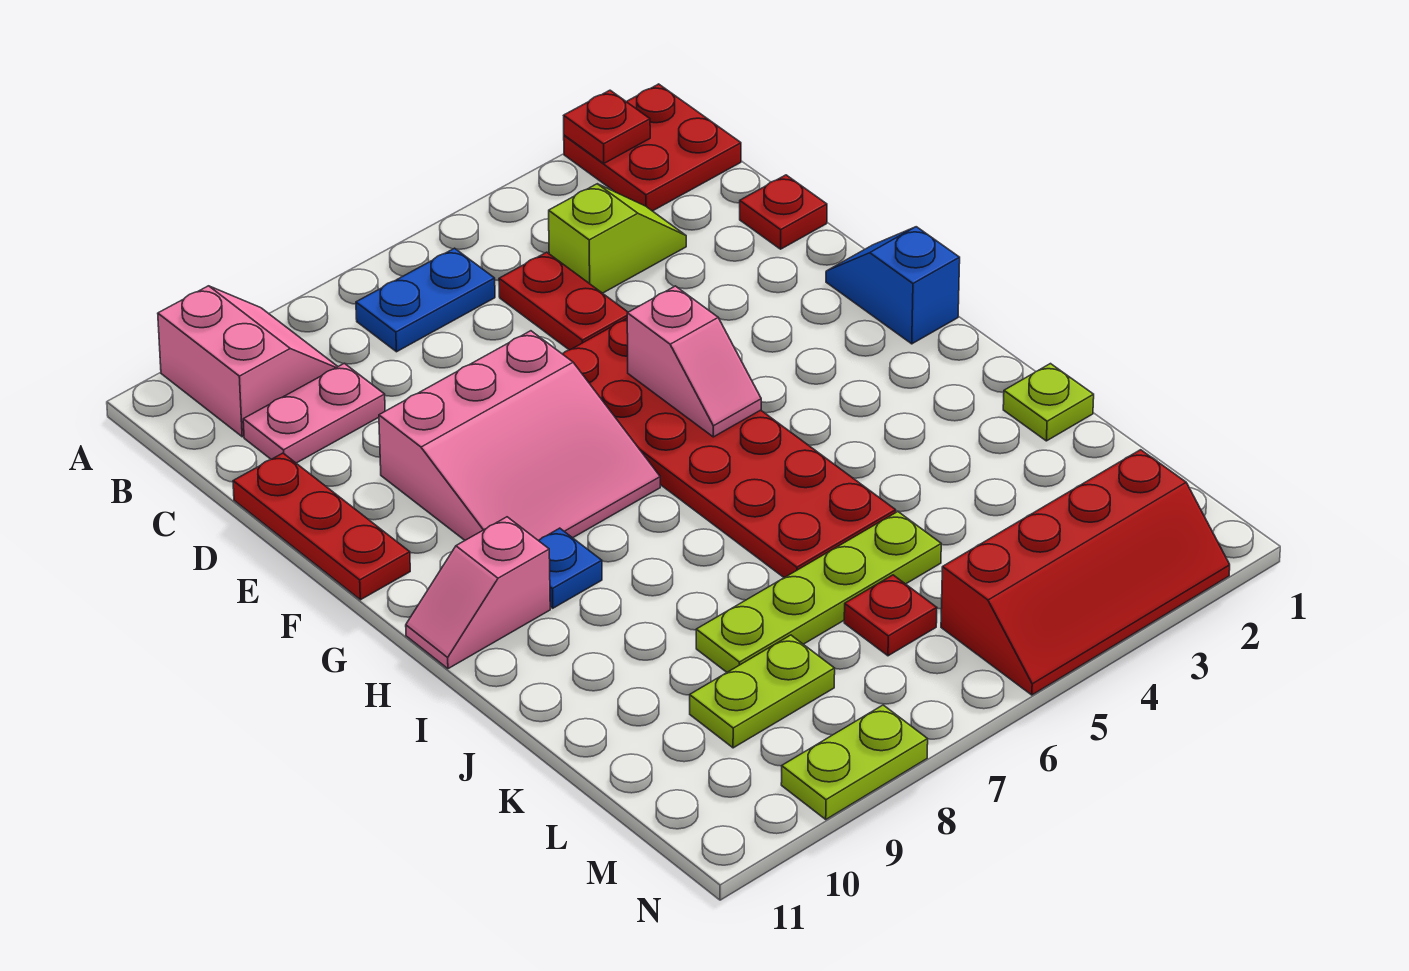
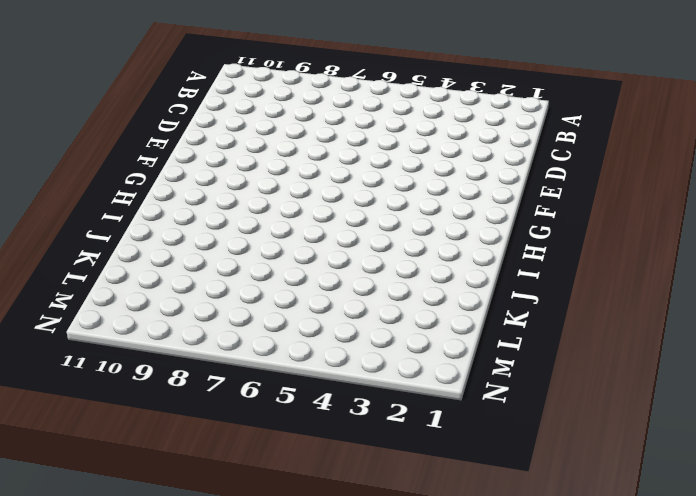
none -> red 2x2 plate [564,84,741,211]
none -> pink 2x2 slope [158,286,338,437]
none -> blue 1x2 plate [356,248,495,352]

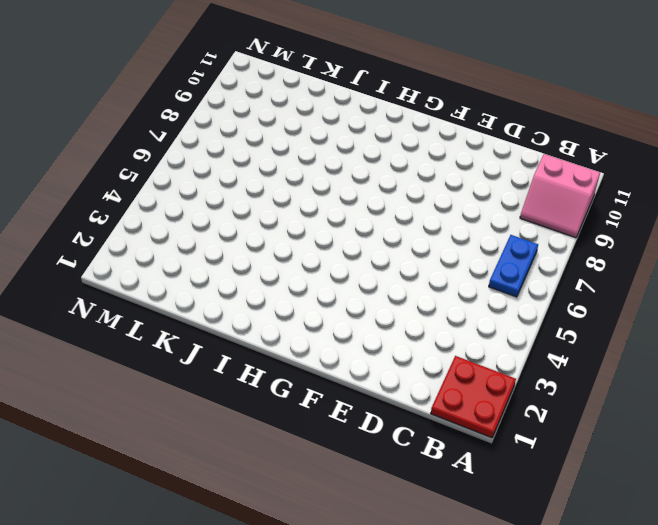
none -> lime 1x2 slope [549,184,686,293]
none -> red 1x2 plate [499,252,628,350]
none -> pink 1x2 plate [243,363,385,463]

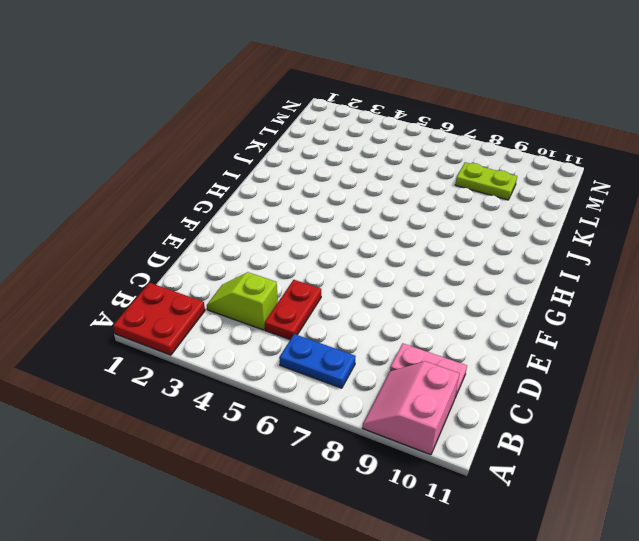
none -> red 1x1 plate [740,175,827,249]
none -> red 1x3 plate [233,453,410,600]
none -> red 2x6 plate [563,318,896,578]

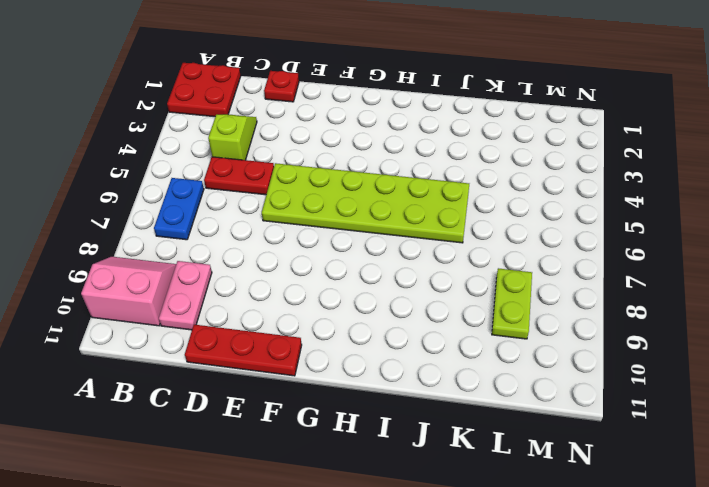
lime 2x6 plate [262,163,469,243] -> red 2x6 plate [563,318,896,578]
none -> pink 3x3 slope [379,331,660,540]
none -> blue 1x2 slope [826,227,960,344]
none -> blue 1x1 plate [539,528,602,608]

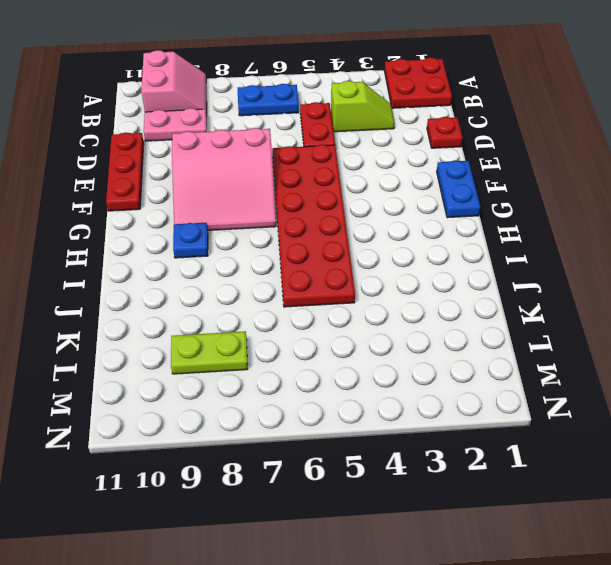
blue 1x2 plate [437,160,480,218] -> blue 1x2 slope [826,227,960,344]
none -> pink 1x2 slope [406,517,550,669]
none -> lime 1x1 plate [1003,364,1094,441]
none -> lime 1x4 plate [696,512,941,672]

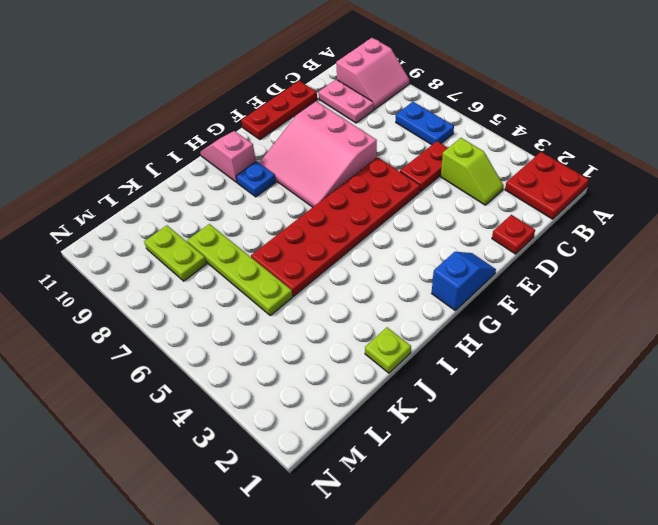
none -> red 1x1 plate [844,575,937,656]
none -> red 2x4 slope [941,450,1230,695]
none -> lime 1x2 plate [781,705,928,819]

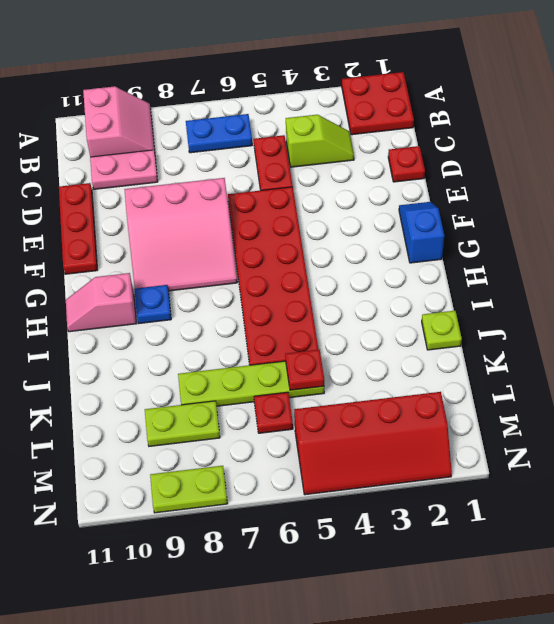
red 1x1 plate [285,350,324,390] -> red 1x1 plate moved to [564,90,650,163]
none -> pink 1x2 slope [627,286,761,437]

